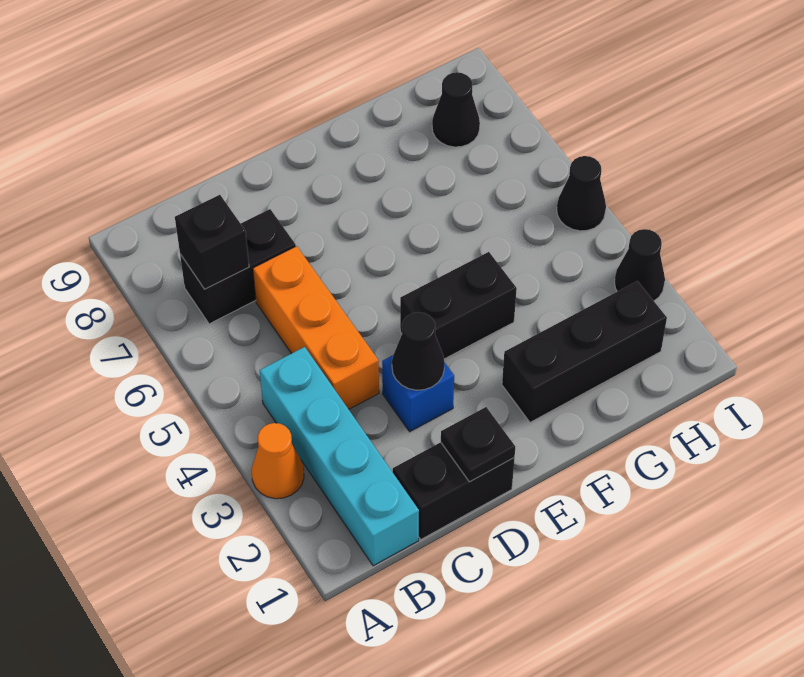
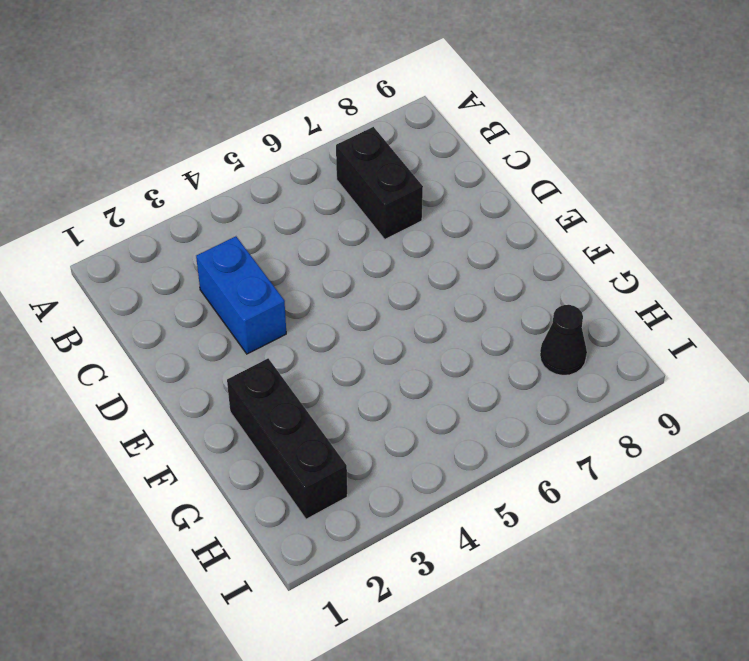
blue 1x2 brick [196,236,286,354] -> blue 1x1 brick [382,355,454,432]
none -> orange 1x1 cone [252,423,304,499]
none -> cyan 1x4 brick [260,347,419,566]
none -> black 1x2 brick [393,442,515,539]

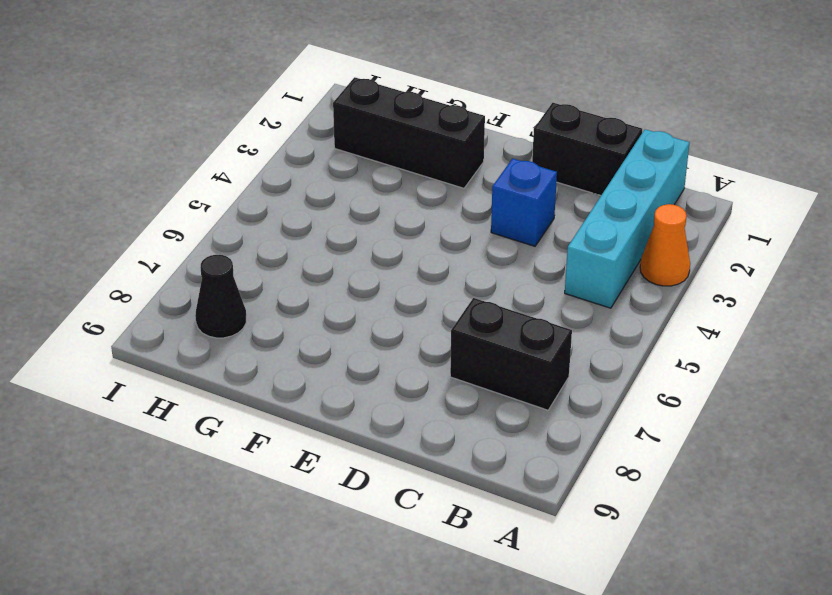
none -> orange 1x3 brick [253,246,379,409]
none -> black 1x2 brick [400,252,517,359]
none -> black 1x1 cone [615,229,665,301]

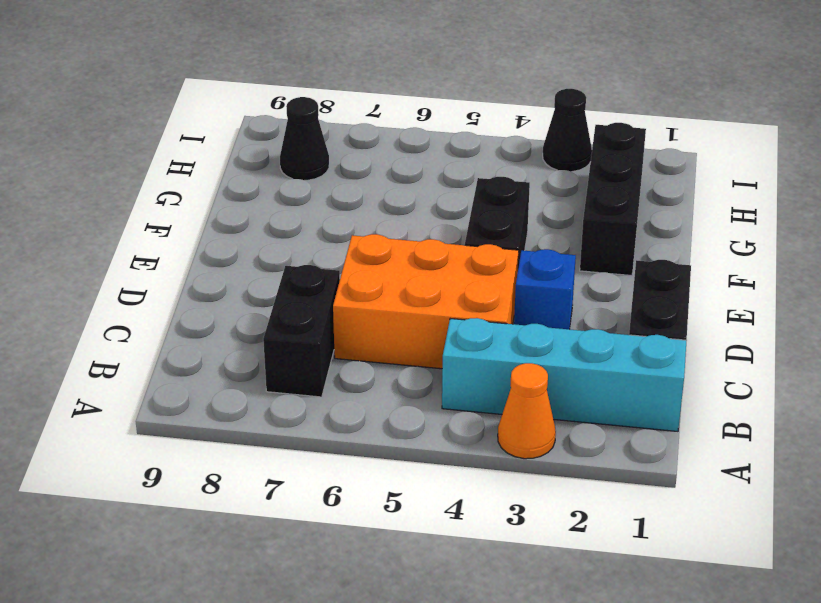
orange 2x3 brick [333,234,519,369] -> orange 1x3 brick [253,246,379,409]
none -> black 1x1 cone [557,156,606,231]
none -> black 1x1 brick [175,195,249,289]
none -> black 1x1 plate [441,407,515,482]

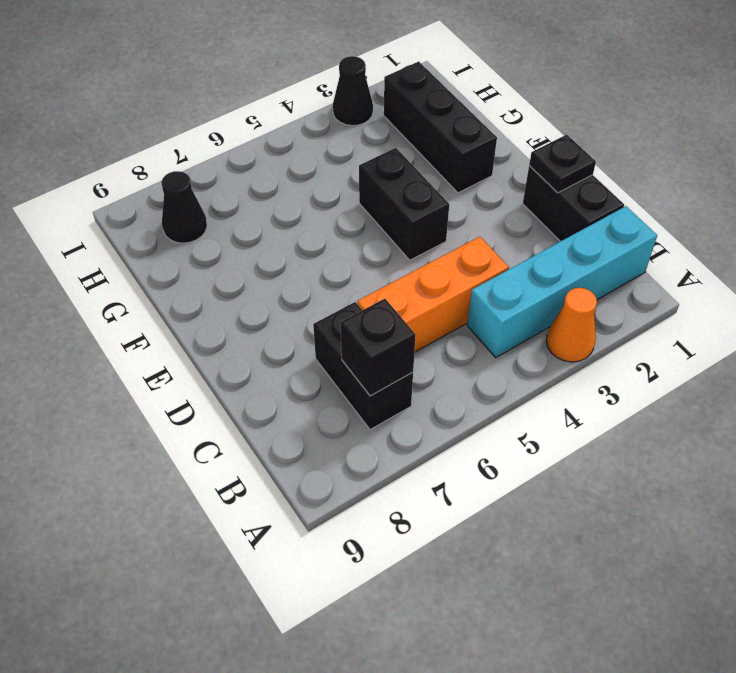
none -> blue 1x1 brick [382,355,454,432]
none -> black 1x1 cone [557,156,606,231]
none -> black 1x1 cone [392,312,445,390]

